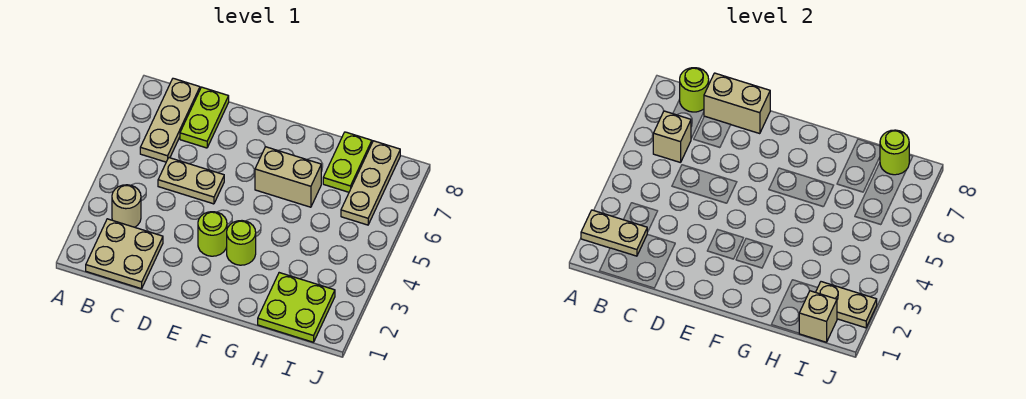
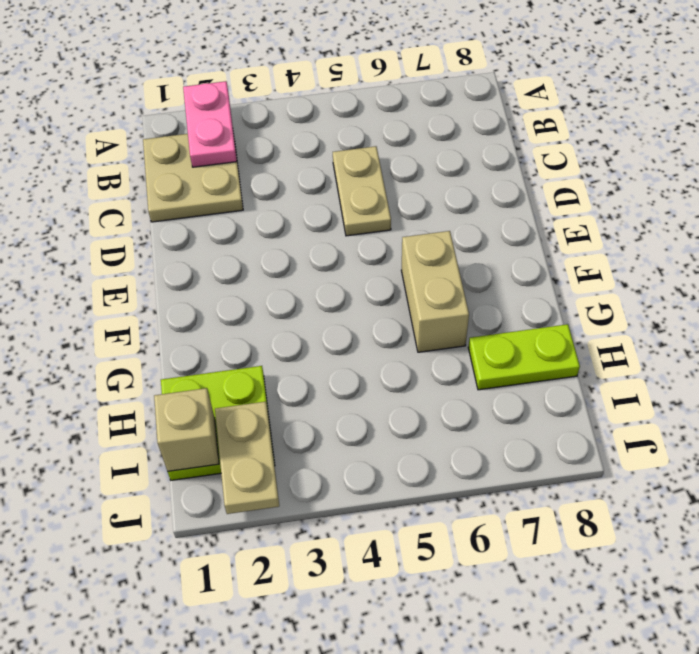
pink 1x2 plate [183,81,237,167] -> tan 1x2 plate [581,210,647,256]
none -> tan 1x1 round brick [112,185,141,227]
none -> tan 1x3 plate [140,78,200,162]
none -> lime 1x2 plate [180,87,229,148]

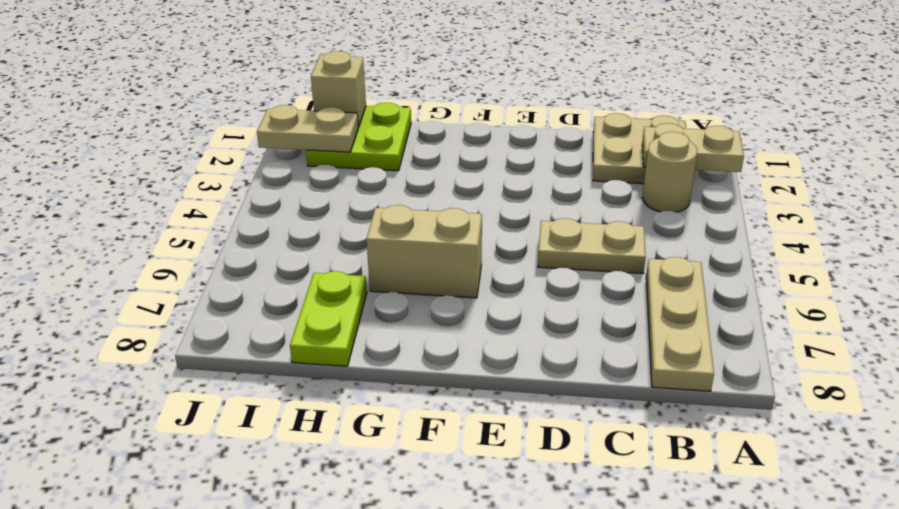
none -> lime 1x2 plate [180,87,229,148]
none -> lime 1x1 round brick [198,212,227,256]
none -> lime 1x1 round brick [227,221,256,265]

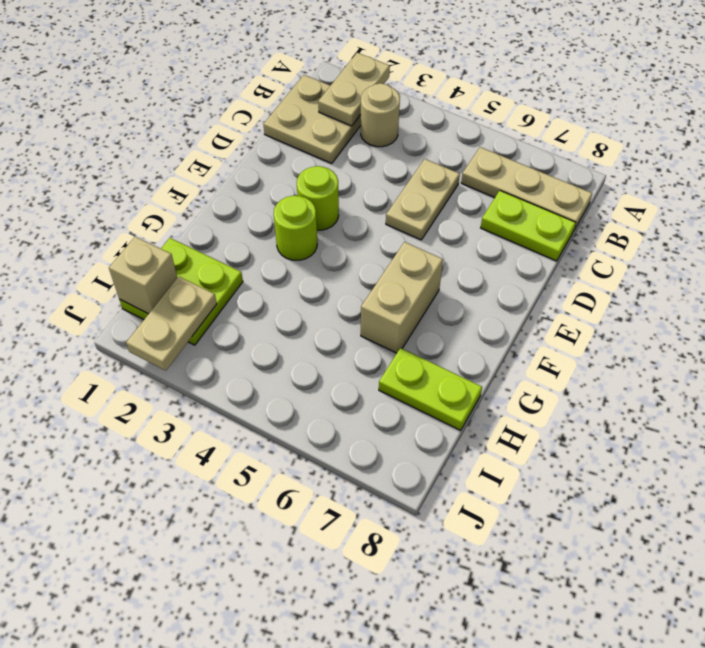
none -> tan 1x3 plate [341,141,400,225]
none -> tan 1x1 brick [653,111,691,163]
none -> lime 1x1 round brick [680,68,709,112]

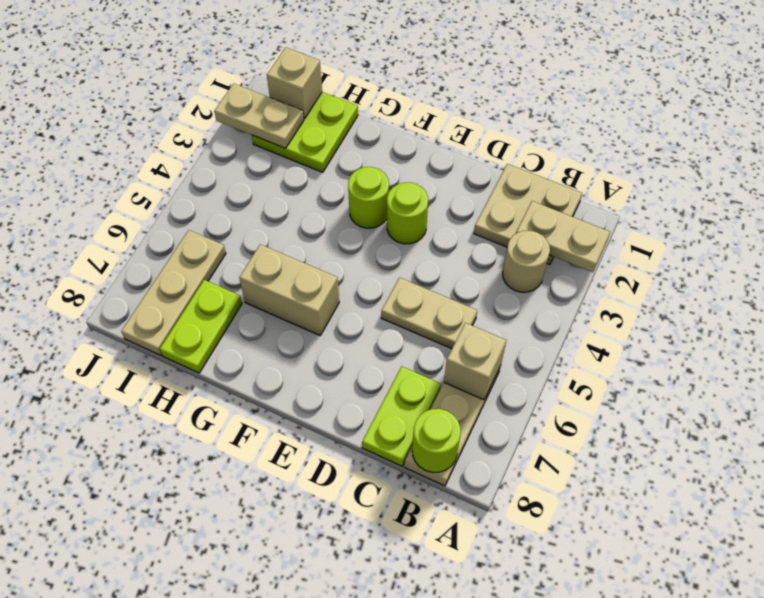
none -> tan 1x2 brick [704,73,770,134]
none -> lime 1x1 round brick [880,130,909,175]

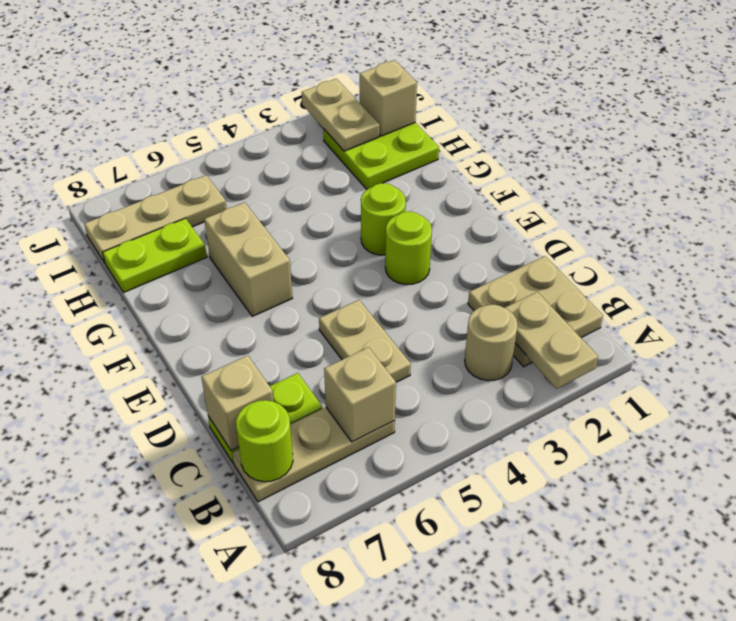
tan 1x1 brick [201,355,274,450] -> tan 1x2 brick [704,73,770,134]
none -> lime 1x1 round brick [880,130,909,175]

